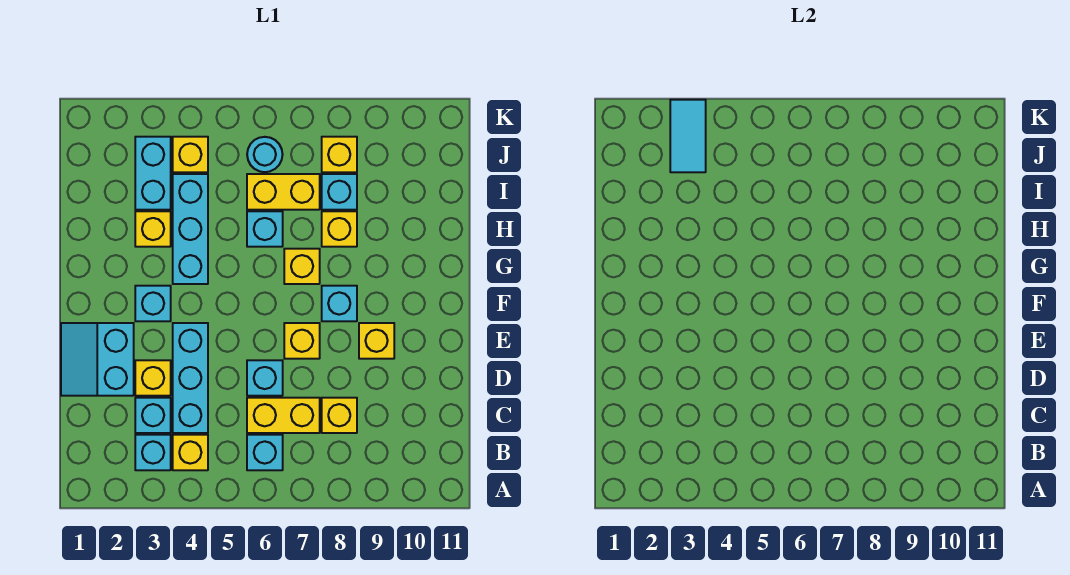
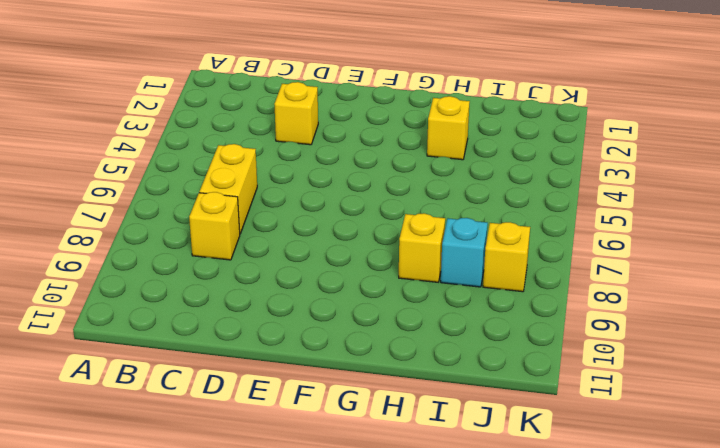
none -> cyan 1x1 brick [135,435,171,470]
none -> yellow 1x1 brick [173,435,208,470]
none -> cyan 1x1 brick [247,435,283,470]

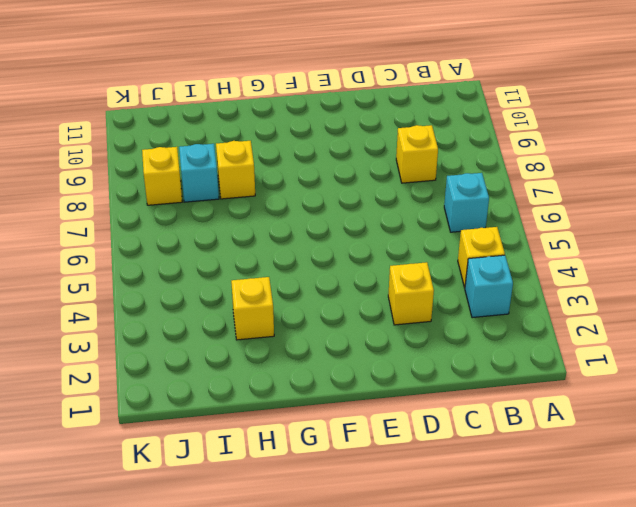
none -> cyan 1x1 brick [135,398,171,433]
none -> cyan 1x3 brick [173,323,208,433]
none -> yellow 1x2 brick [247,398,320,433]

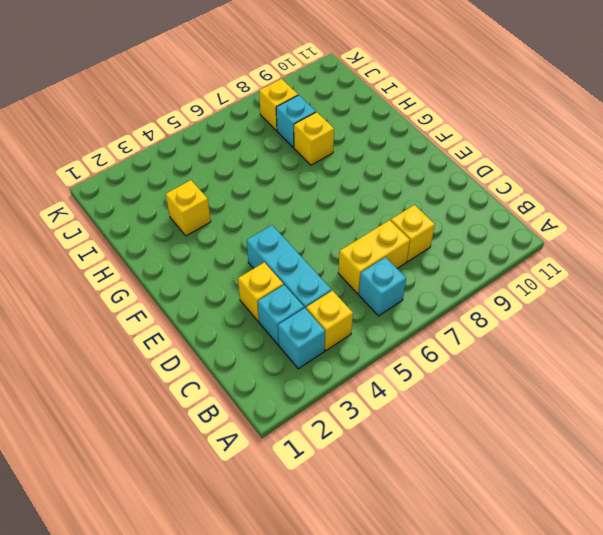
none -> cyan 2x2 slope [61,323,134,396]
none -> cyan 1x1 brick [247,360,283,396]
none -> yellow 1x1 brick [284,323,320,359]

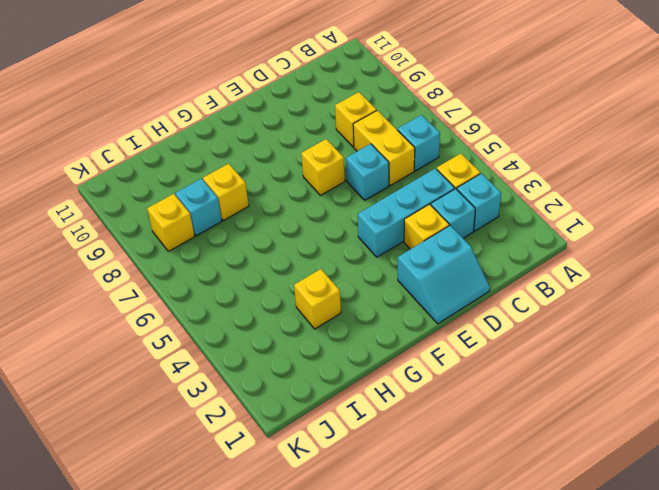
none -> yellow 1x1 brick [359,323,394,359]
none -> cyan 1x1 brick [135,286,171,321]
none -> cyan 1x1 brick [322,286,357,321]

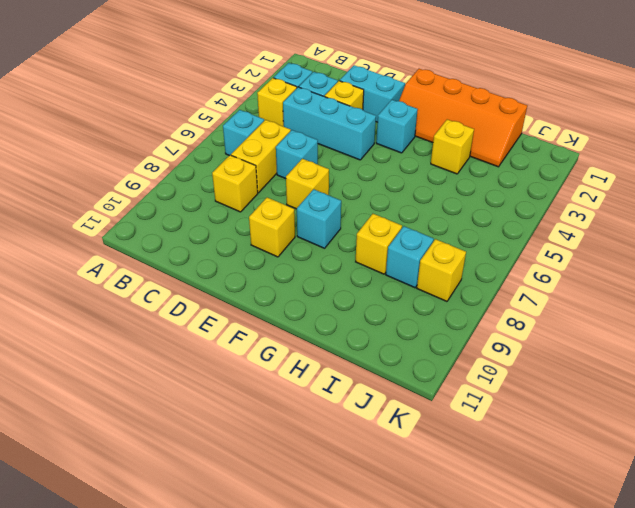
orange 2x4 slope [399,69,527,167] -> none
none -> cyan 1x3 brick [173,174,208,284]
none -> yellow 1x1 brick [284,249,320,284]
none -> cyan 1x1 brick [247,211,283,247]

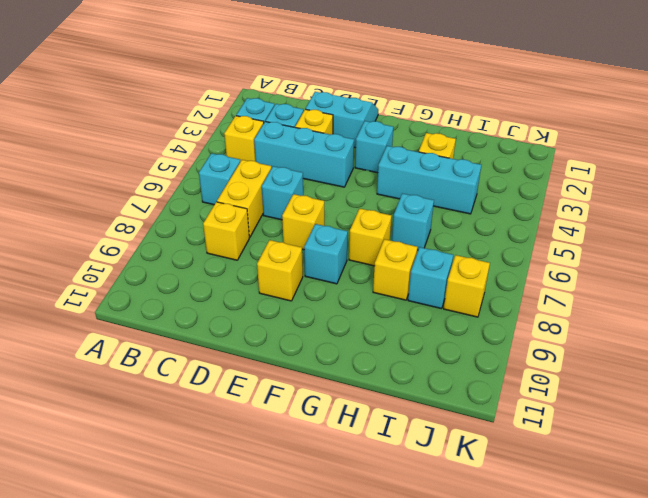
none -> cyan 1x2 brick [135,137,171,210]
none -> yellow 1x2 brick [247,174,320,210]
none -> yellow 1x1 brick [173,137,208,172]

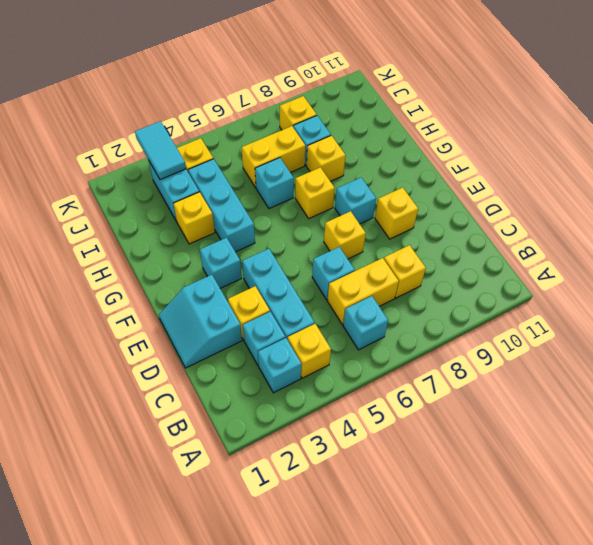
none -> cyan 1x1 round brick [247,137,283,172]

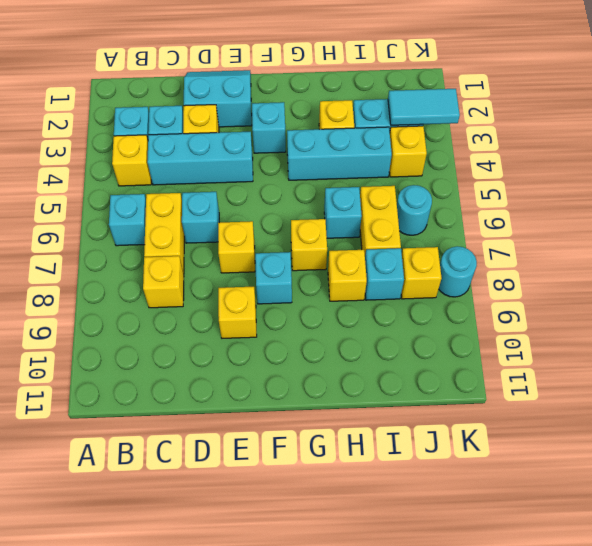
cyan 1x1 round brick [439,246,477,297] -> none

